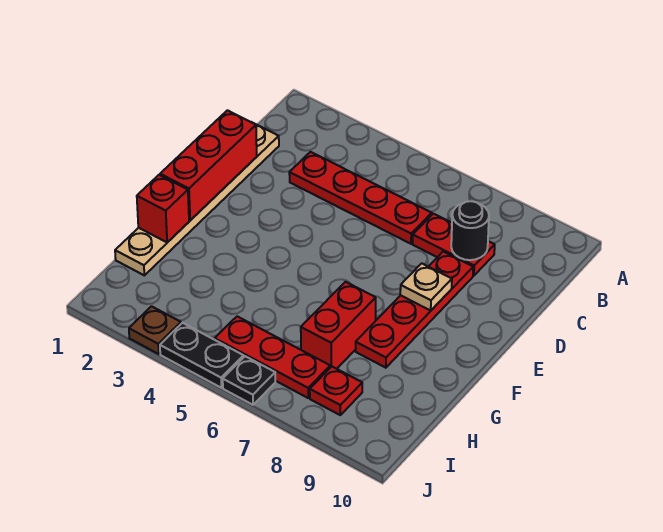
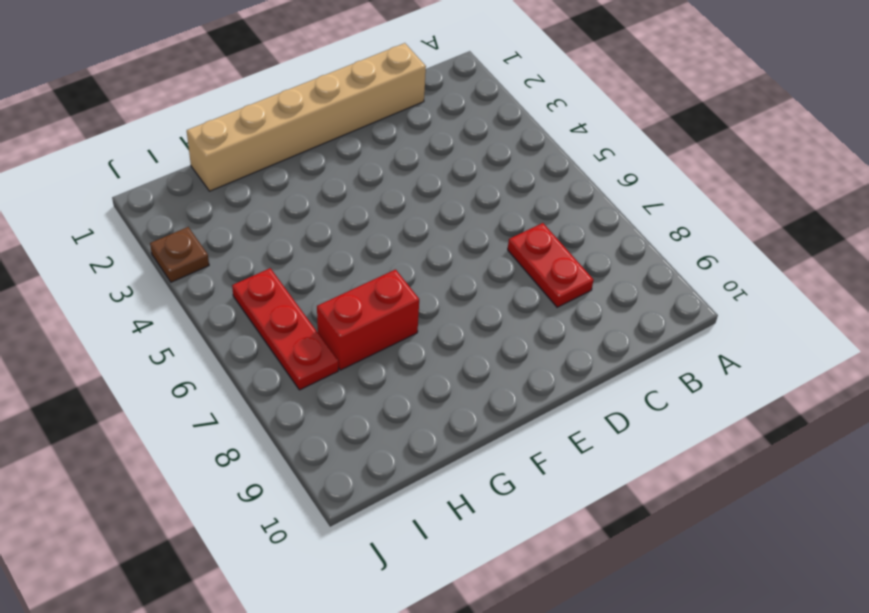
tan 1x6 brick [187,43,426,191] -> tan 1x6 plate [115,125,279,275]
none -> red 1x4 plate [289,152,432,244]
none -> red 1x4 plate [356,252,473,368]
none -> red 1x1 plate [310,367,362,415]

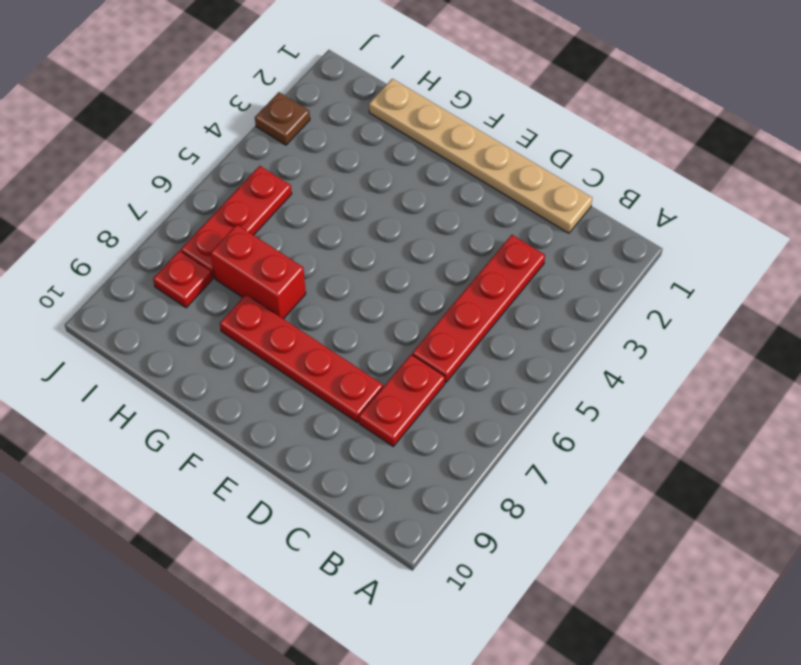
none -> black 1x2 plate [160,323,244,388]
none -> black 1x1 plate [223,356,275,405]
none -> black 1x1 round brick [451,201,489,260]

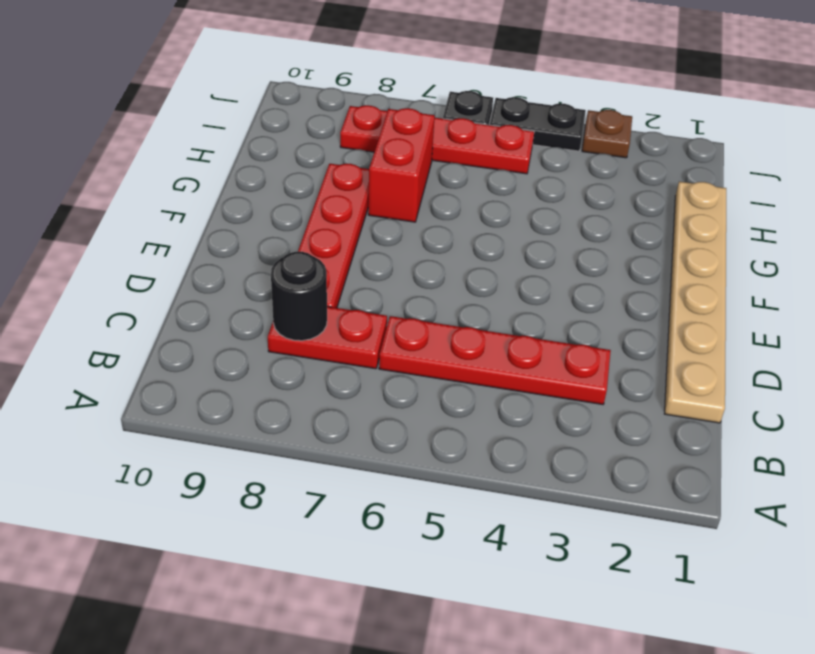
none -> red 1x3 brick [160,110,257,220]
none -> tan 1x1 plate [400,263,452,310]
none -> red 1x1 brick [137,175,189,242]

